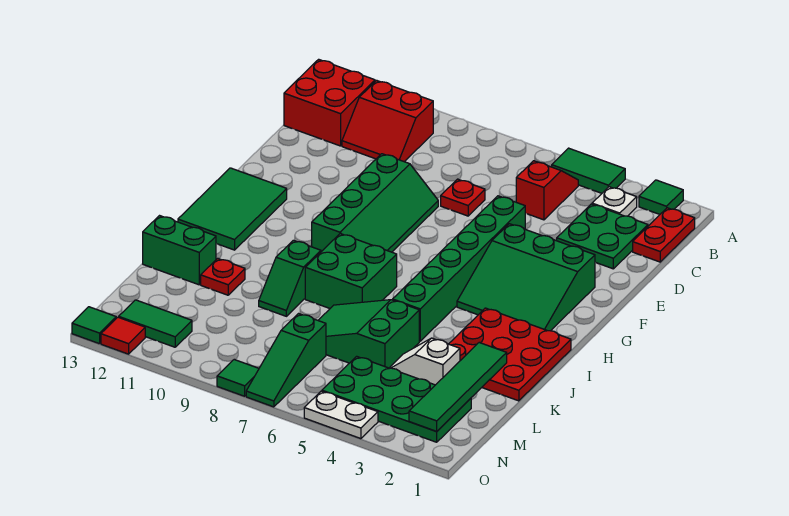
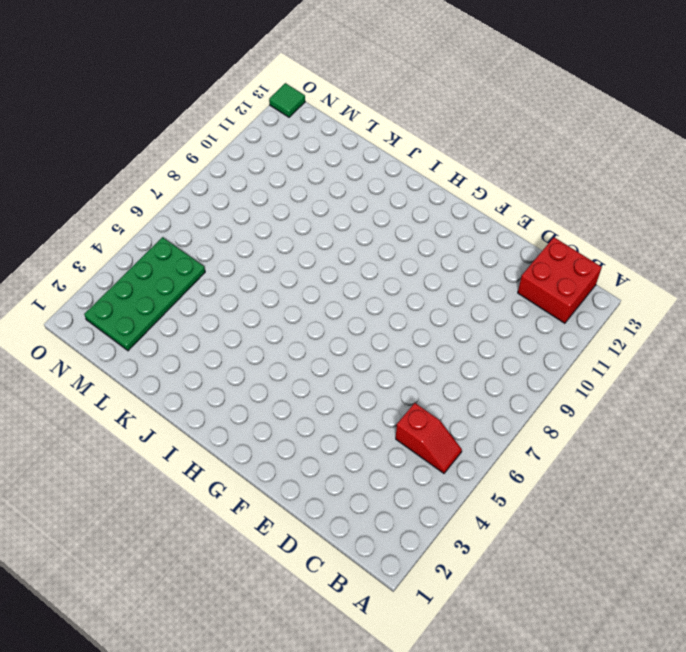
none -> green 1x1 tile [639,180,683,214]
none -> green 1x2 tile [552,148,625,193]
none -> red 1x2 plate [633,208,695,262]

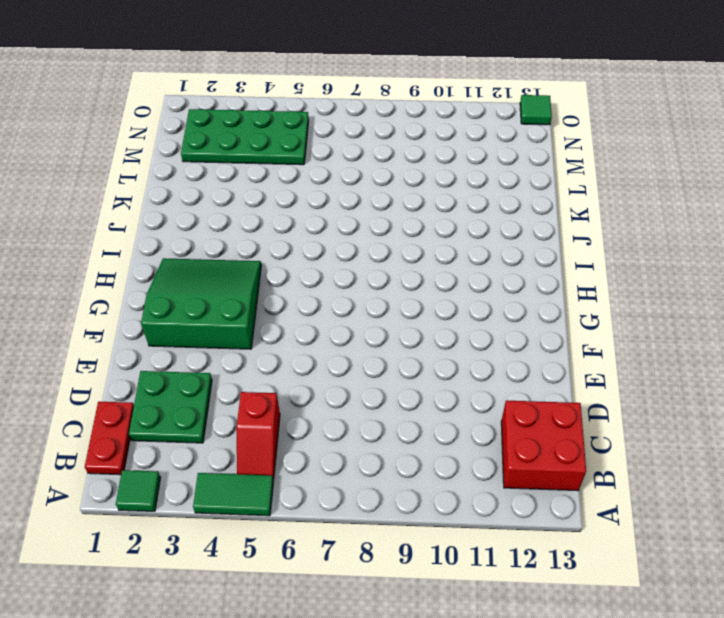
none -> white 1x1 plate [592,187,637,216]
none -> red 2x2 slope [342,80,433,162]
none -> red 1x1 plate [441,179,485,216]

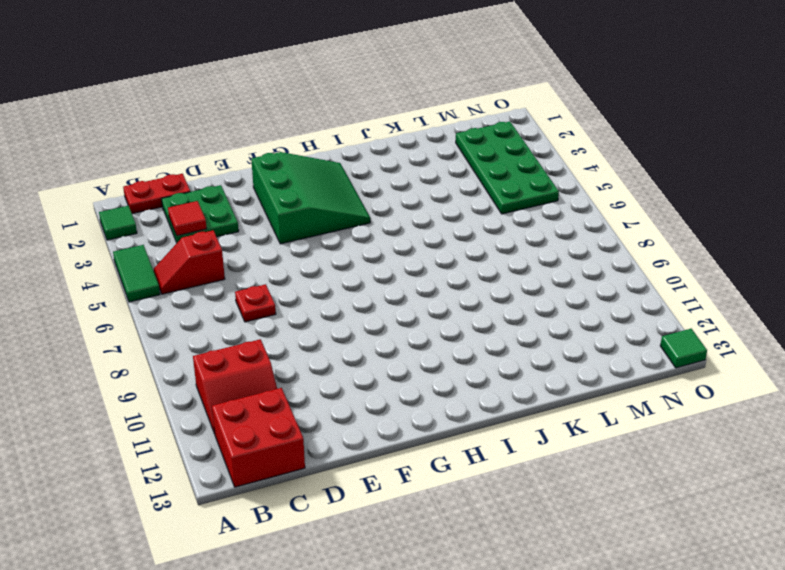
red 2x2 slope [193,339,277,434] -> red 2x2 slope turned to [342,80,433,162]
red 1x1 tile [168,201,207,236] -> red 1x1 tile moved to [101,317,145,354]
none -> white 1x1 plate [592,187,637,216]
none -> green 1x6 brick [393,196,525,341]
none -> green 2x4 slope [312,154,438,252]

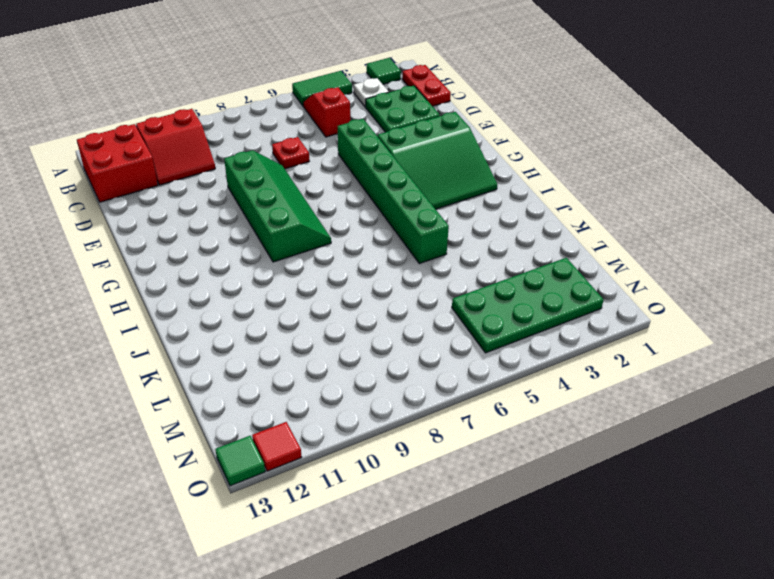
none -> green 2x3 tile [178,168,287,250]
none -> red 3x3 plate [449,308,571,401]
none -> green 2x2 brick [305,234,397,308]

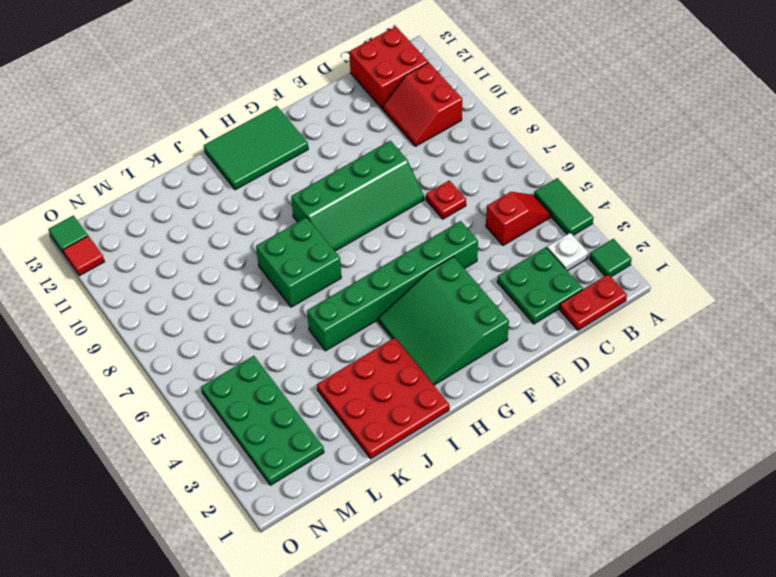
none -> green 1x2 slope [259,240,321,316]
none -> green 2x3 slope [318,300,419,368]
none -> red 1x1 plate [201,258,245,295]

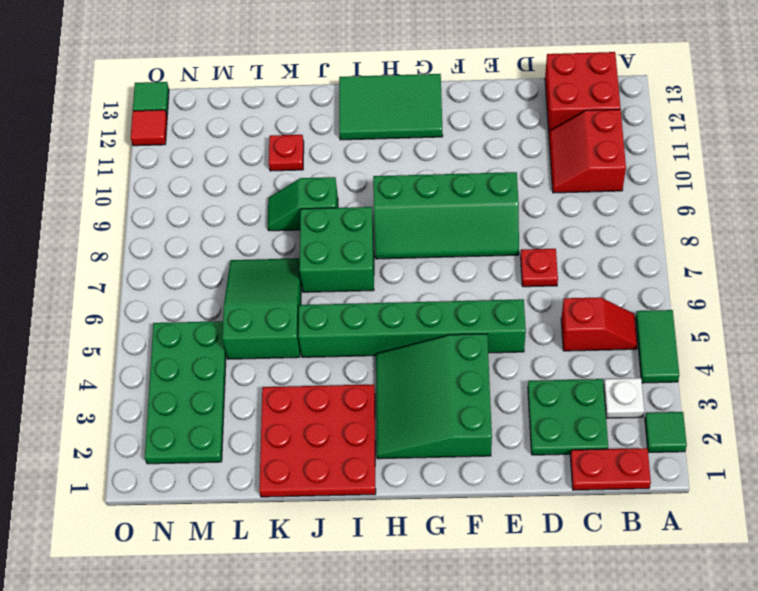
none -> green 1x2 brick [143,216,216,285]
none -> white 1x2 slope [390,338,460,385]
none -> green 1x3 slope [246,314,326,407]

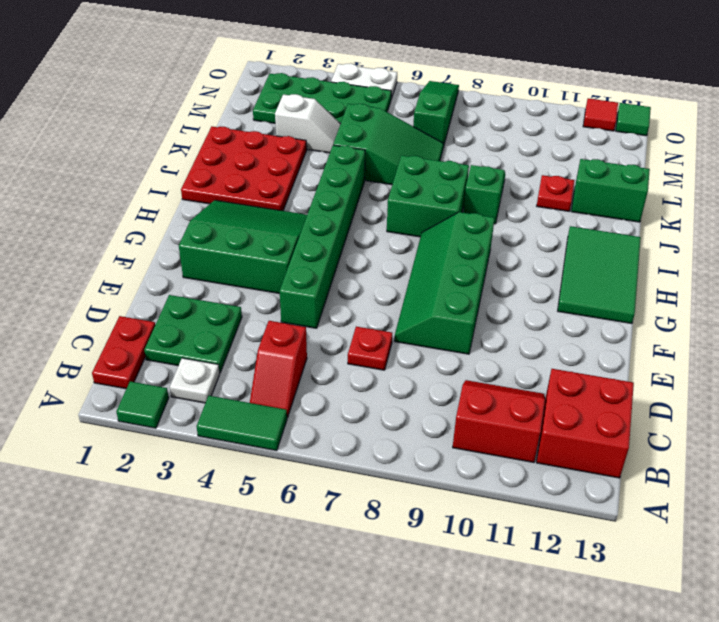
none -> green 1x2 tile [119,300,192,347]
none -> green 1x1 tile [217,360,259,396]
none -> green 1x4 tile [409,343,507,431]

